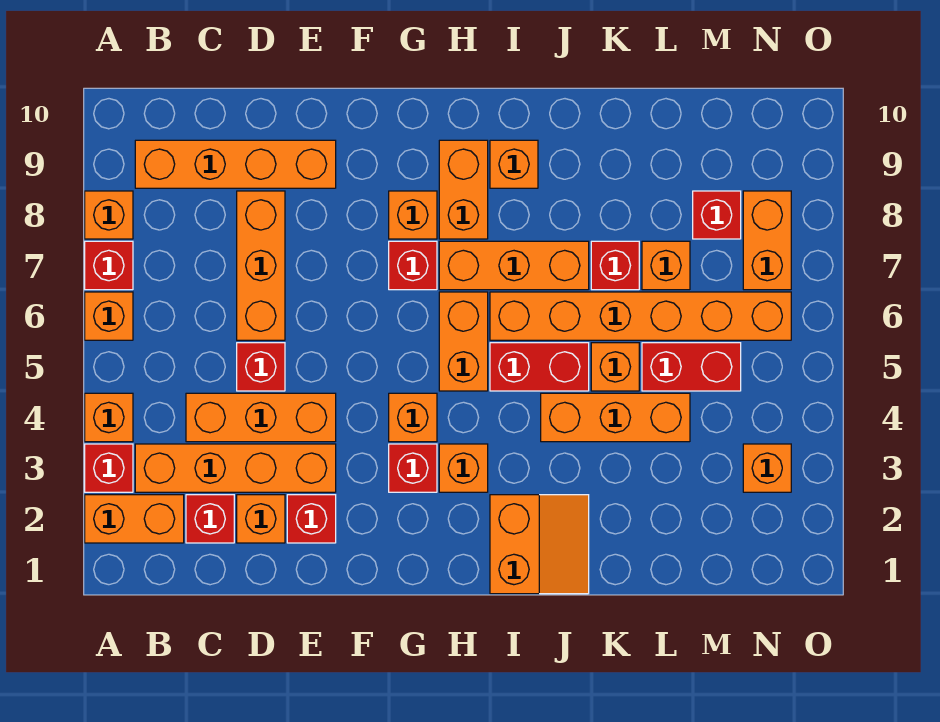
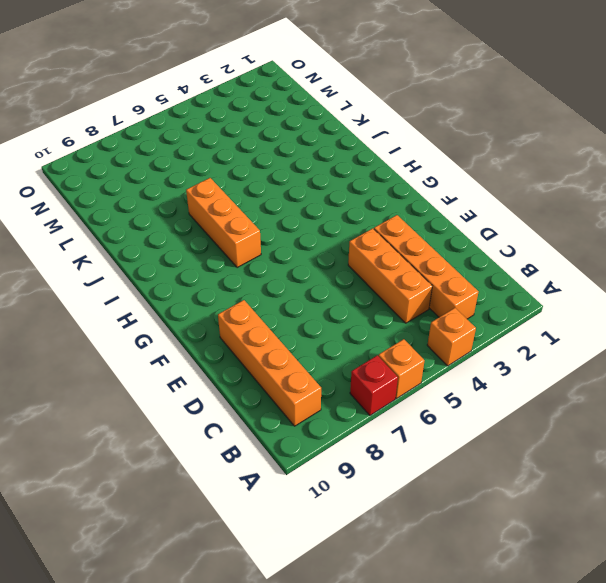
none -> orange 1x2 brick [85,495,184,543]
none -> red 1x1 brick [85,444,133,492]
none -> orange 1x1 brick [85,191,133,239]
none -> red 1x1 brick [186,495,234,543]

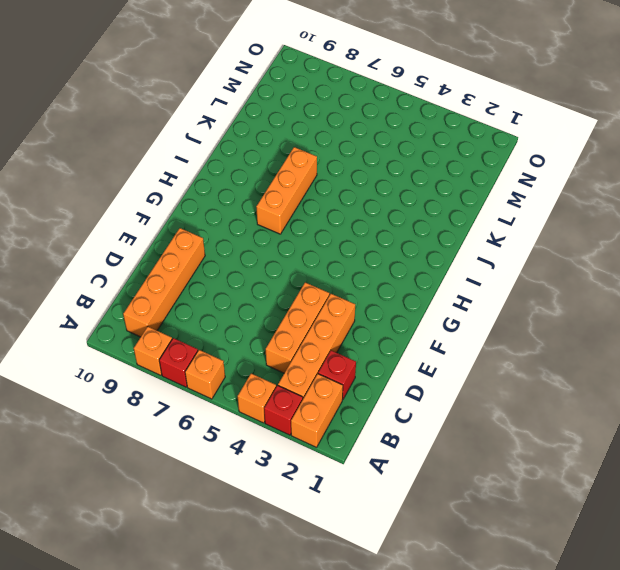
none -> orange 1x1 brick [237,495,285,543]
none -> red 1x1 brick [237,343,285,391]
none -> orange 1x3 brick [237,191,285,340]
none -> red 1x1 brick [287,495,336,543]

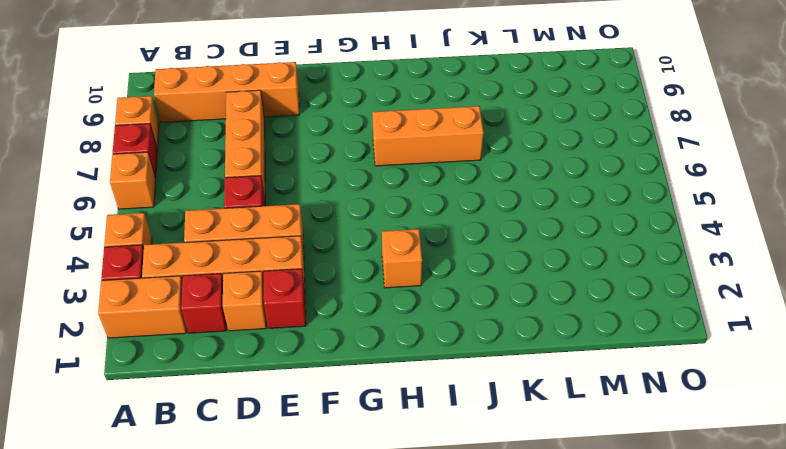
none -> red 1x1 brick [389,444,437,492]
none -> orange 1x1 brick [389,393,437,442]
none -> red 1x1 brick [389,241,437,290]
none -> orange 1x1 brick [389,191,437,239]

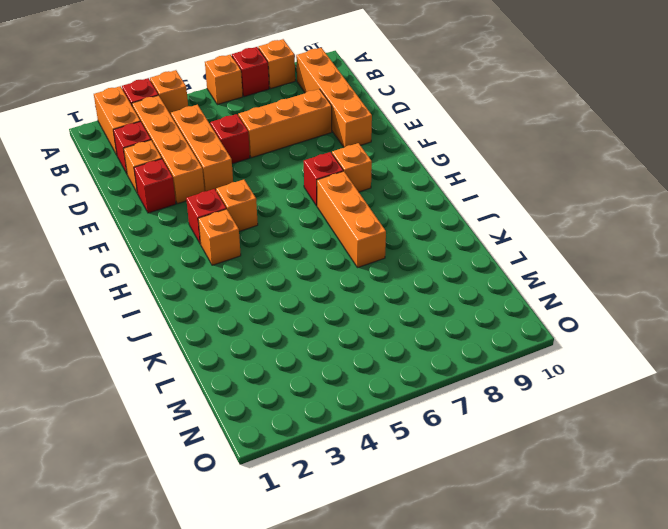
none -> orange 1x2 brick [439,292,488,391]
none -> orange 1x2 brick [439,140,488,239]
none -> orange 2x2 slope [490,495,589,594]
none -> red 1x2 brick [490,343,589,391]

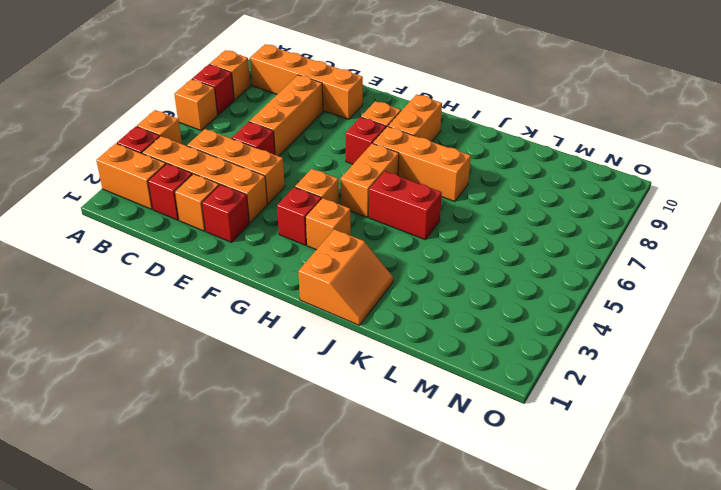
none -> orange 1x6 brick [490,292,791,340]
none -> orange 1x1 brick [490,140,538,188]
none -> orange 1x3 brick [541,393,690,442]
none -> orange 1x1 brick [591,343,639,391]

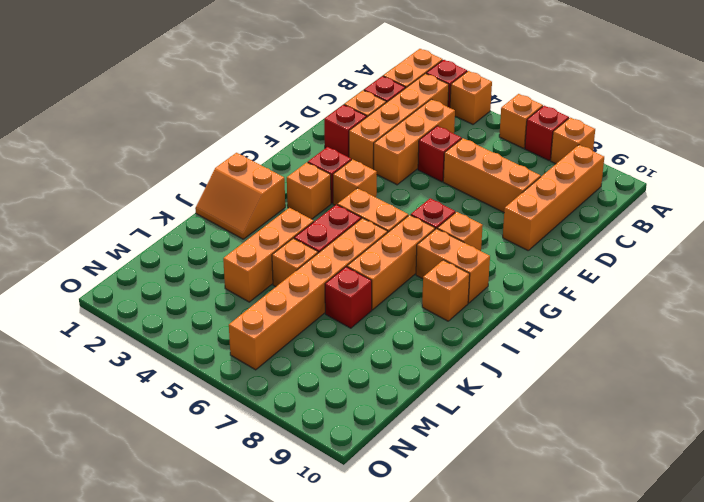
none -> red 1x2 brick [642,343,741,391]
none -> orange 1x1 brick [642,241,690,290]
none -> red 1x1 brick [693,191,741,239]
none -> orange 1x1 brick [743,444,791,492]

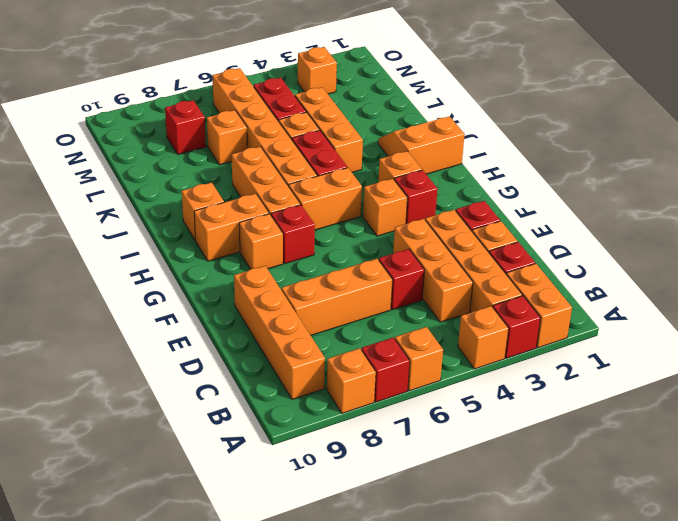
none -> red 1x1 brick [591,241,639,290]
none -> orange 1x2 brick [743,191,791,290]

